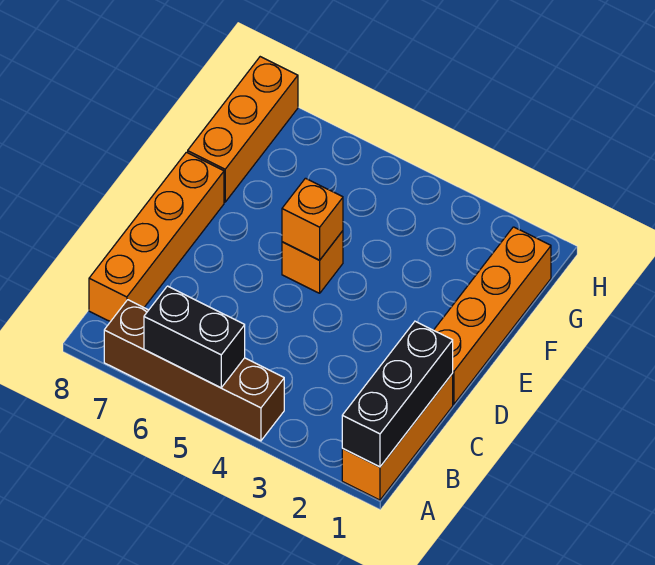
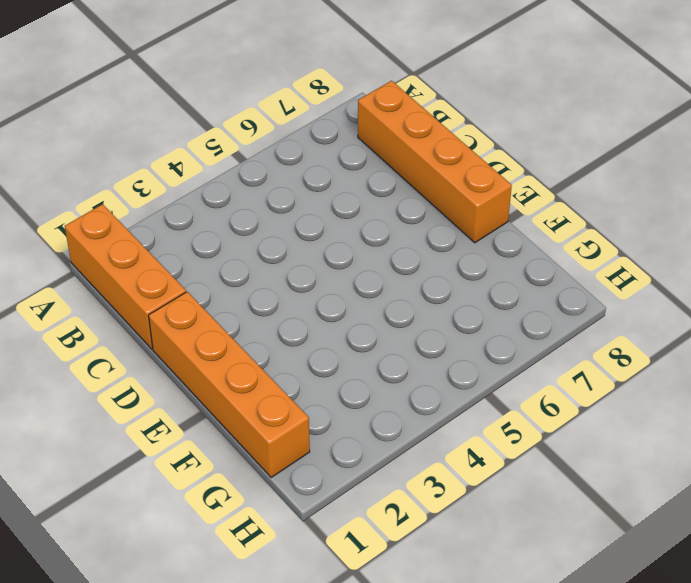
none -> brown 1x4 brick [104,300,284,441]
none -> orange 1x1 brick [282,231,343,293]

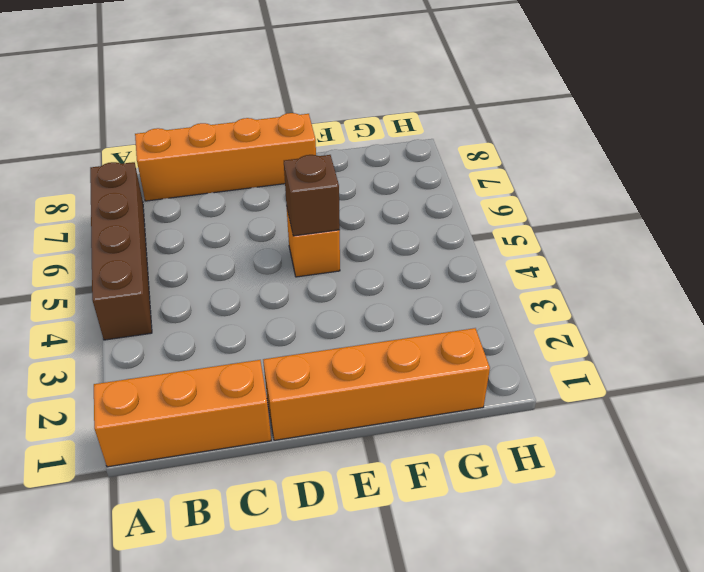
brown 1x1 brick [284,155,340,236] -> orange 1x1 brick [282,178,343,260]
none -> orange 1x3 brick [188,57,298,202]
none -> black 1x3 brick [342,321,453,467]

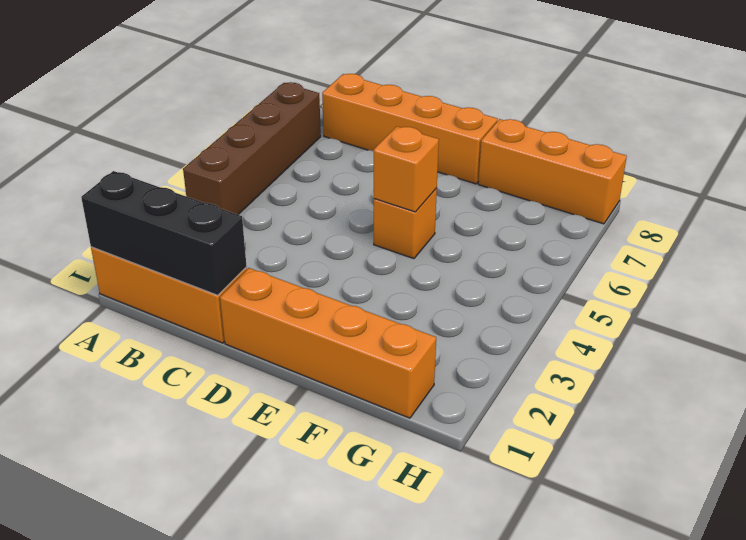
none -> black 1x2 brick [144,286,245,388]

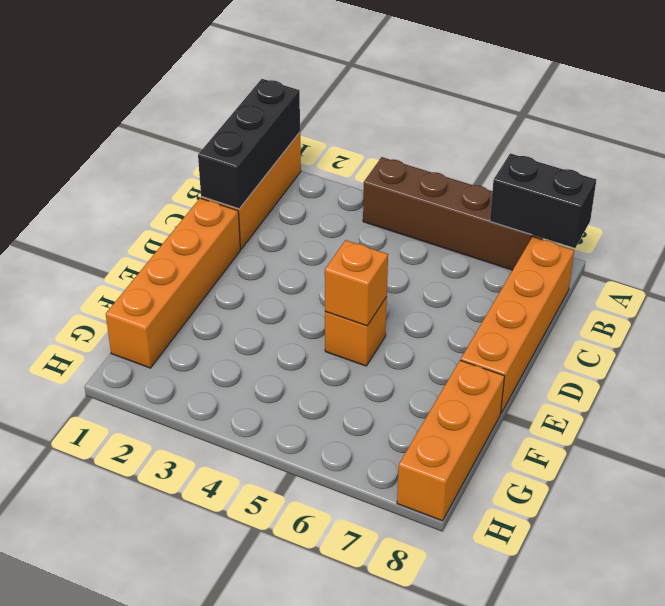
black 1x2 brick [490,153,596,248] -> black 1x2 brick moved to [144,286,245,388]

